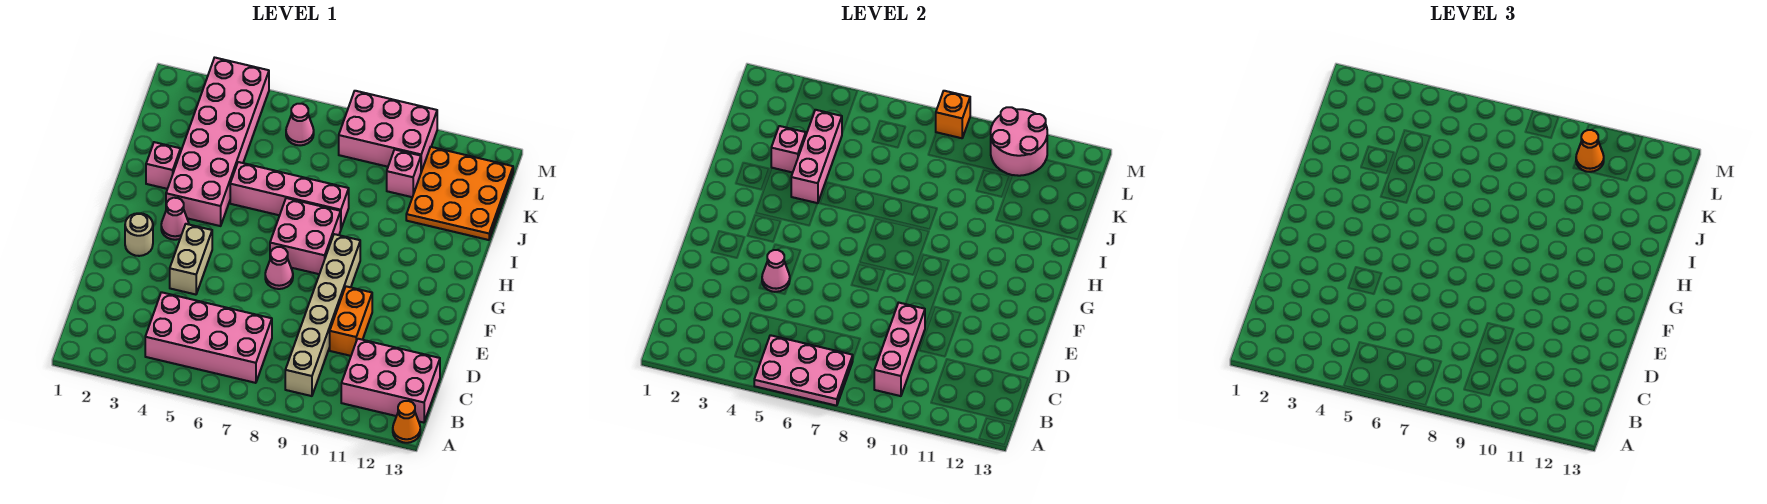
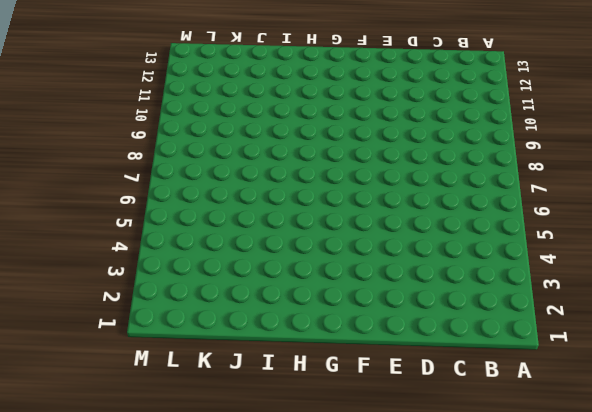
none -> orange 1x1 cone [393,401,420,443]
none -> pink 2x4 brick [145,292,272,383]
none -> tan 1x6 brick [285,234,360,396]

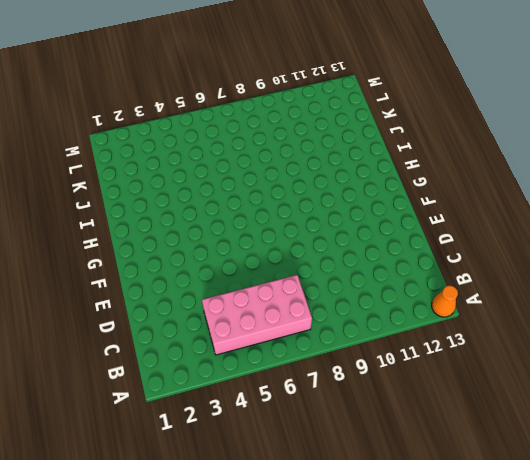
none -> tan 1x6 brick [285,234,360,396]
none -> pink 2x3 brick [341,339,440,423]
none -> orange 1x2 brick [330,286,372,356]

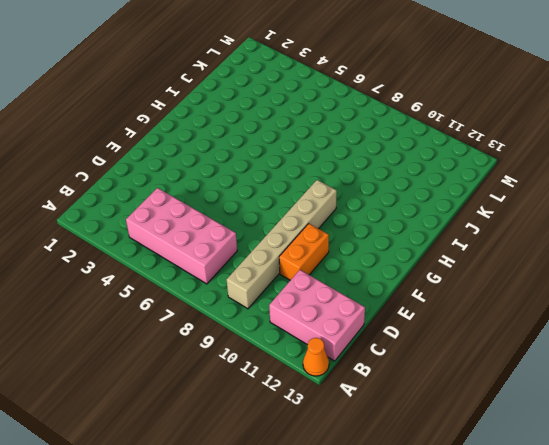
none -> tan 1x2 brick [170,224,212,295]
none -> tan 1x1 round brick [125,213,153,256]
none -> pink 1x1 cone [265,247,293,289]

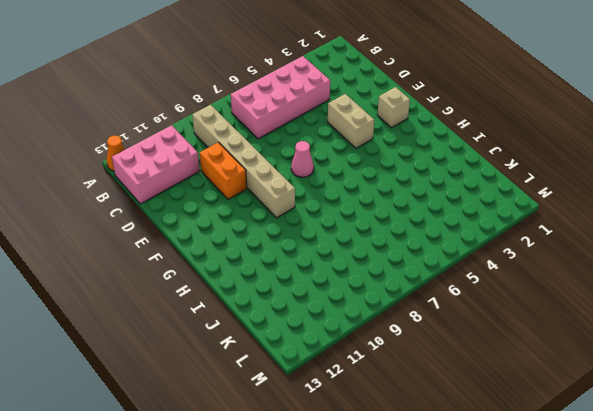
tan 1x1 brick [377,87,410,128] -> tan 1x1 round brick [125,213,153,256]
none -> pink 1x1 cone [161,198,189,240]
none -> pink 2x2 brick [270,198,341,274]
none -> pink 2x6 brick [166,58,269,226]

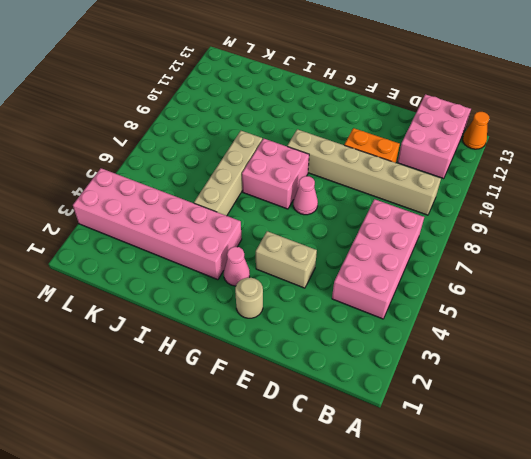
tan 1x4 brick [194,131,262,216] -> pink 1x4 brick [230,162,349,228]
none -> pink 1x1 brick [146,142,181,189]
none -> orange 3x3 plate [406,147,513,240]
none -> pink 1x1 brick [387,150,421,197]

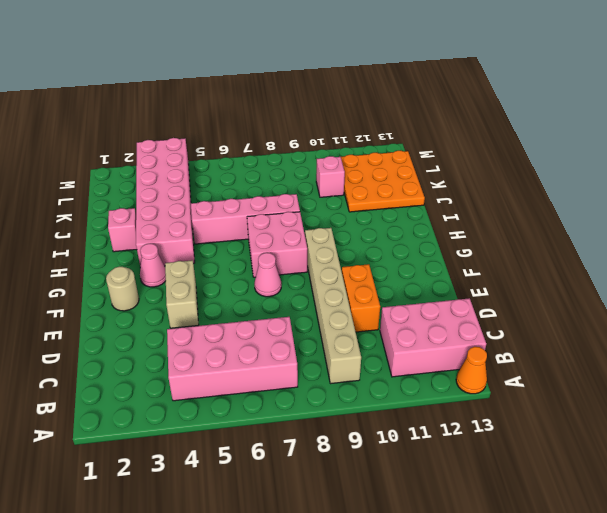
none -> pink 1x1 cone [286,104,314,145]
none -> pink 2x3 brick [339,91,437,172]
none -> pink 2x3 plate [754,335,853,406]

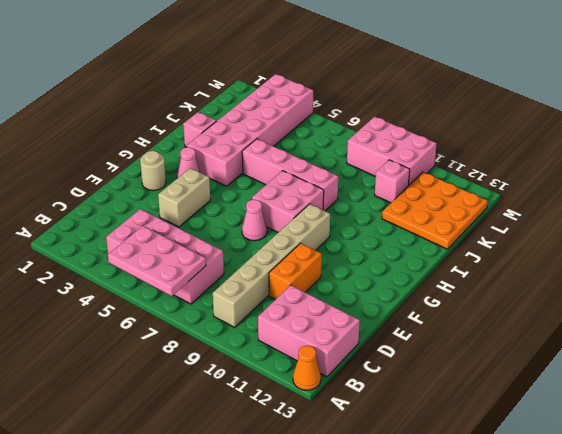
none -> pink 1x1 cone [286,104,314,145]
none -> pink 1x3 brick [874,303,925,396]
none -> pink 1x1 cone [762,250,790,292]

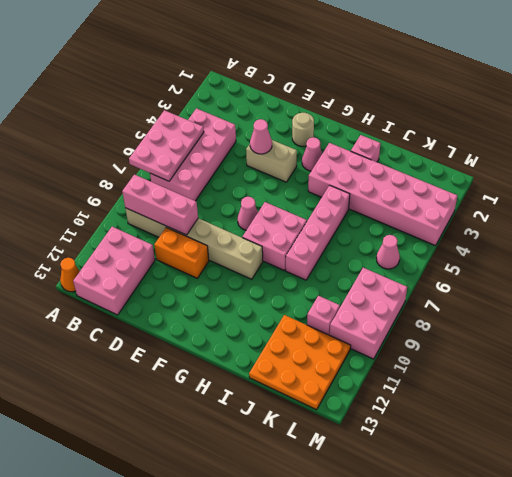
none -> pink 1x3 brick [791,110,842,203]
none -> pink 1x1 brick [771,126,806,173]
none -> pink 2x2 round brick [991,107,1047,176]

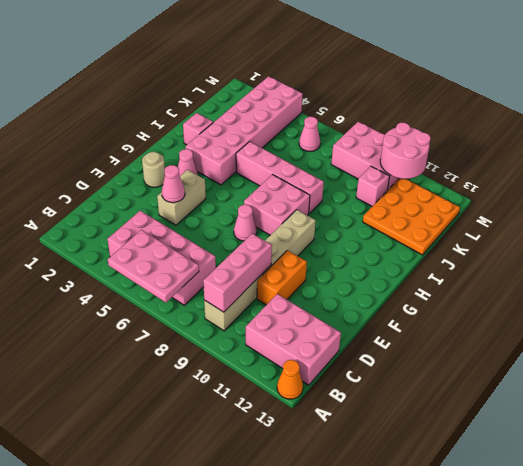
none -> pink 1x3 brick [791,110,842,203]
none -> pink 1x1 brick [771,126,806,173]
none -> orange 1x1 brick [936,91,970,138]

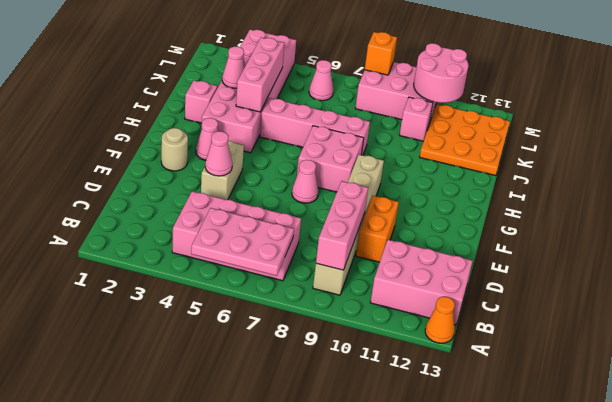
pink 1x1 cone [222,46,245,88] -> pink 1x1 brick [771,126,806,173]
none -> orange 1x1 cone [1576,130,1604,172]

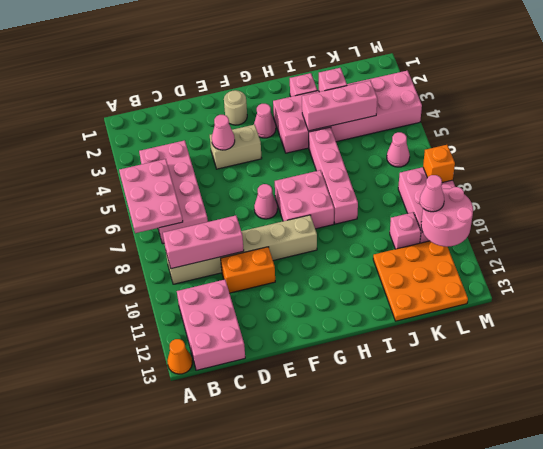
pink 1x1 cone [420,175,444,212] -> orange 1x1 cone [1576,130,1604,172]

